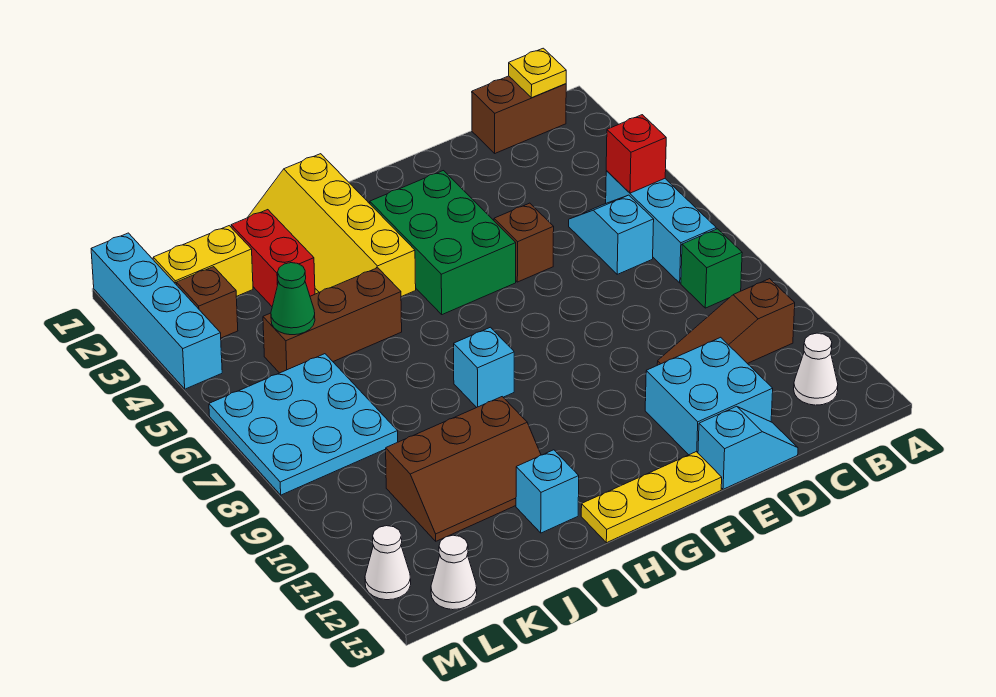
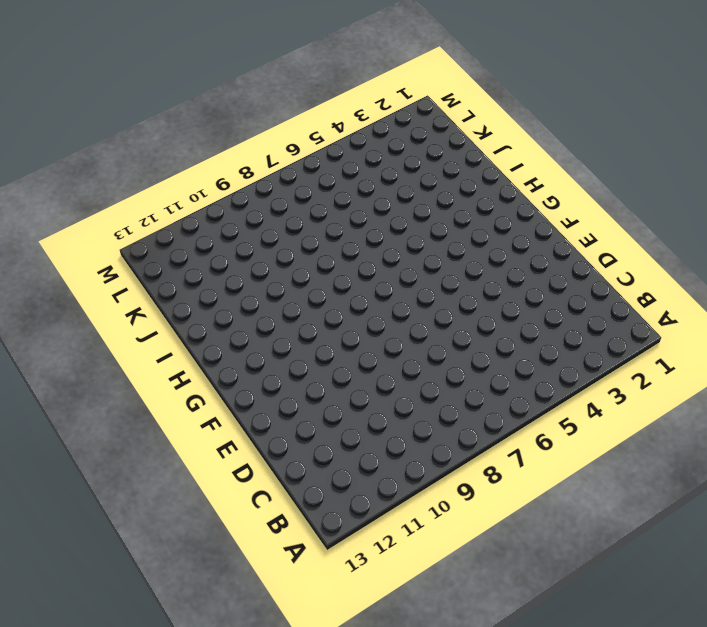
none -> brown 1x2 brick [472,76,566,153]
none -> cyan 1x3 brick [606,171,716,283]
none -> green 1x1 brick [681,229,742,308]

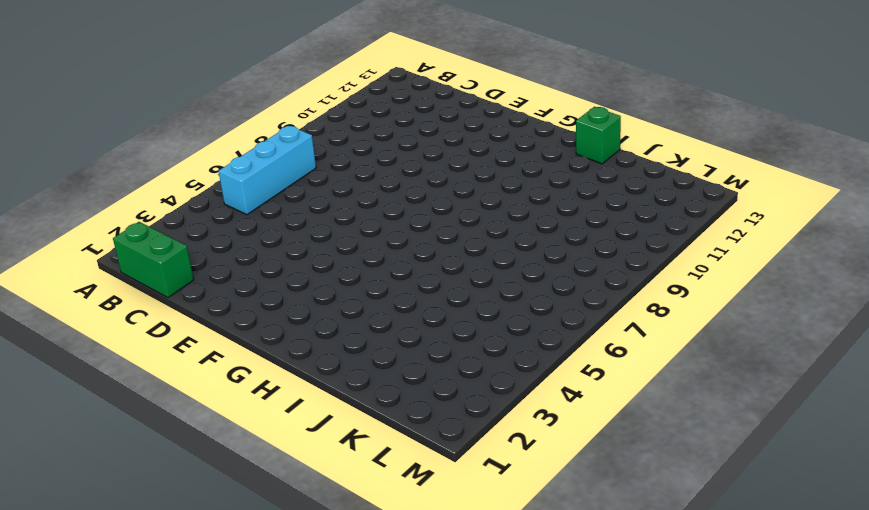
green 1x2 brick [113,222,194,298] -> brown 1x2 brick [472,76,566,153]
green 1x1 brick [576,107,621,164] -> green 1x1 brick moved to [681,229,742,308]
none -> brown 1x3 slope [657,279,795,365]
none -> white 1x1 cone [794,333,838,405]
none -> cyan 1x2 slope [569,195,654,274]

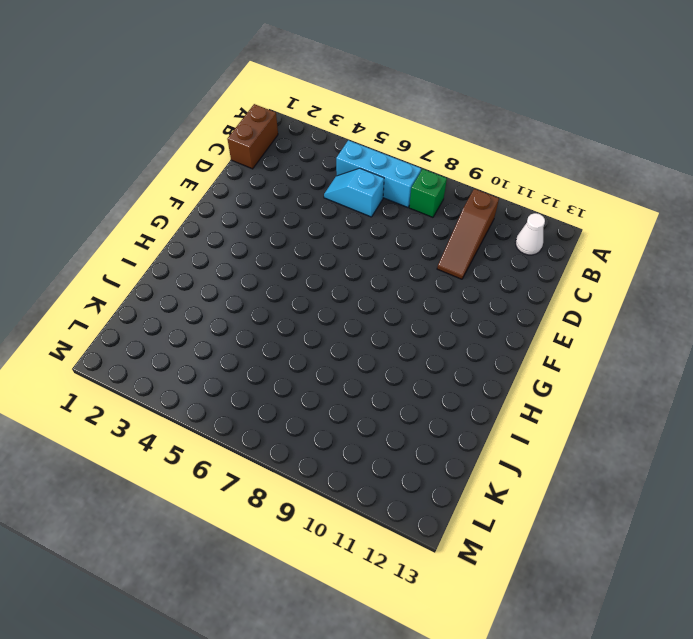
none -> cyan 2x2 brick [645,337,773,455]
none -> cyan 1x2 slope [698,406,798,489]
none -> brown 1x1 brick [494,203,554,282]

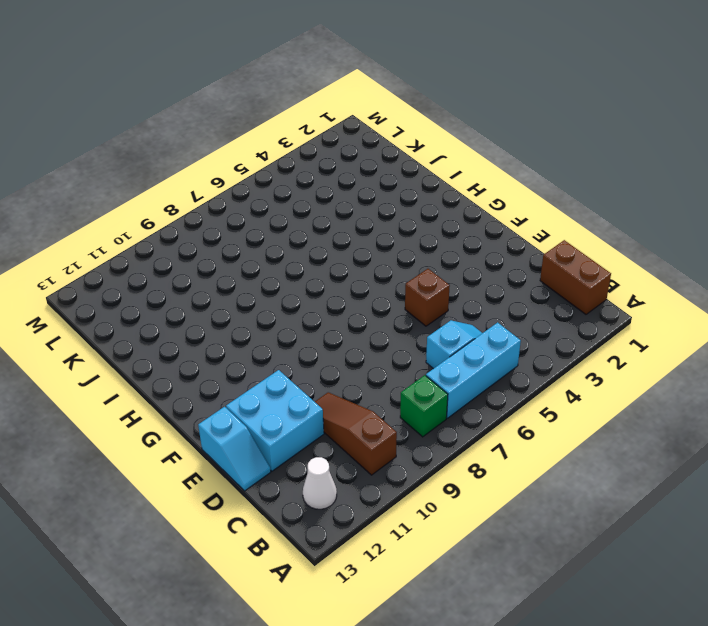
none -> green 2x3 brick [370,171,516,315]
none -> yellow 1x3 plate [581,452,722,543]
none -> yellow 2x4 slope [248,154,416,297]

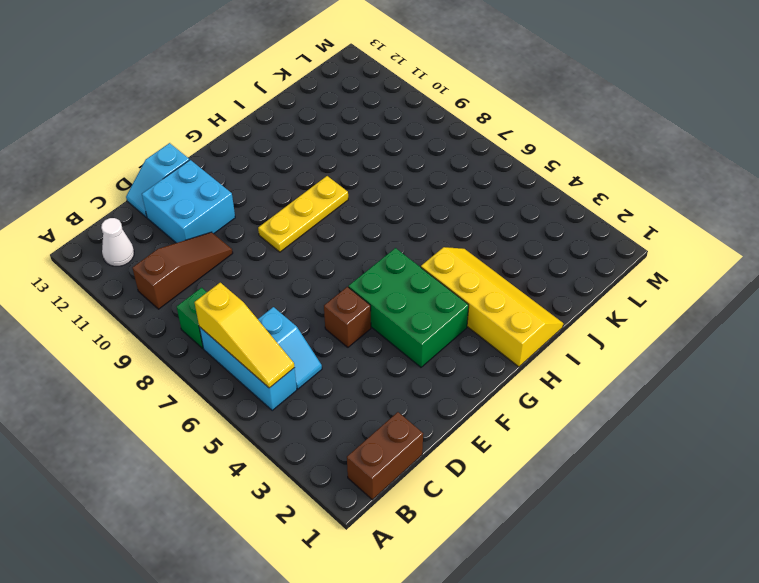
yellow 1x3 slope [195,283,294,388] -> red 1x1 brick [606,115,666,193]
yellow 1x3 plate [258,176,348,252] -> yellow 1x3 plate moved to [581,452,722,543]
none -> cyan 1x1 brick [454,327,514,407]
none -> brown 1x3 brick [263,268,402,373]
none -> brown 2x3 slope [386,397,541,541]

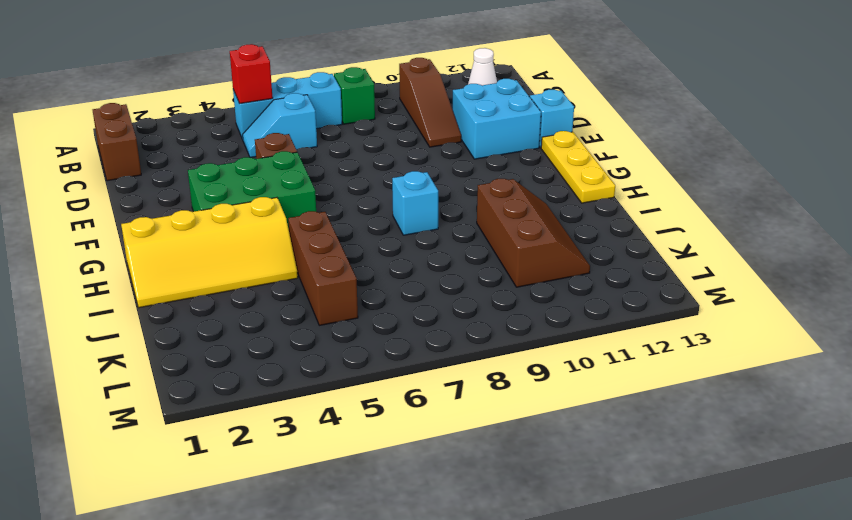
none -> cyan 1x1 brick [516,450,579,533]
none -> red 1x2 brick [231,210,315,306]
none -> yellow 1x2 brick [153,226,253,297]

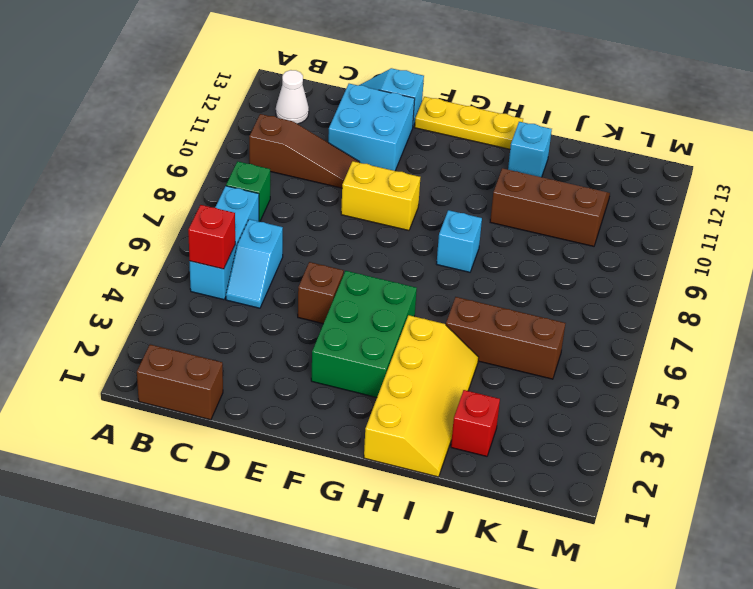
yellow 1x2 brick [341,161,420,230] -> yellow 1x2 brick moved to [153,226,253,297]
red 1x1 brick [451,390,500,456] -> red 1x2 brick [231,210,315,306]
none -> cyan 3x3 plate [209,354,398,495]
none -> brown 1x1 brick [176,267,238,338]
none -> white 1x1 cone [431,535,477,610]

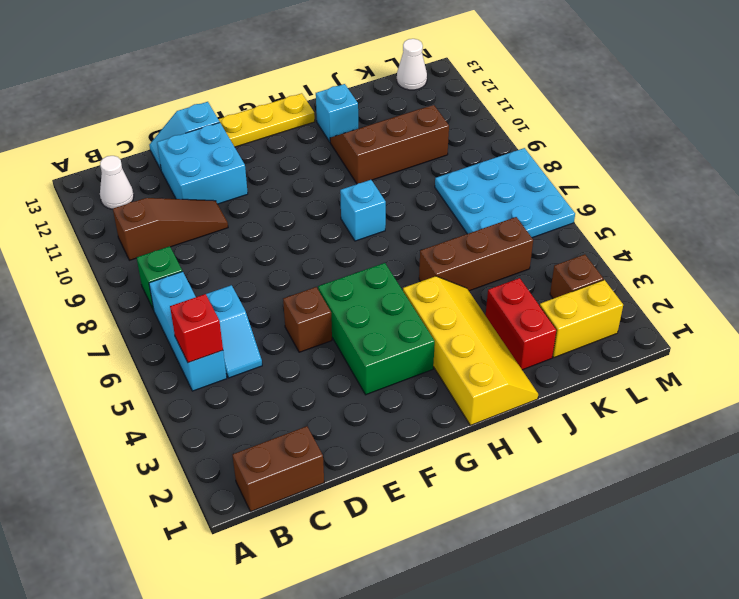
none -> cyan 1x4 brick [91,233,222,389]
none -> white 1x1 cone [365,526,411,600]
none -> yellow 1x1 plate [509,48,566,98]

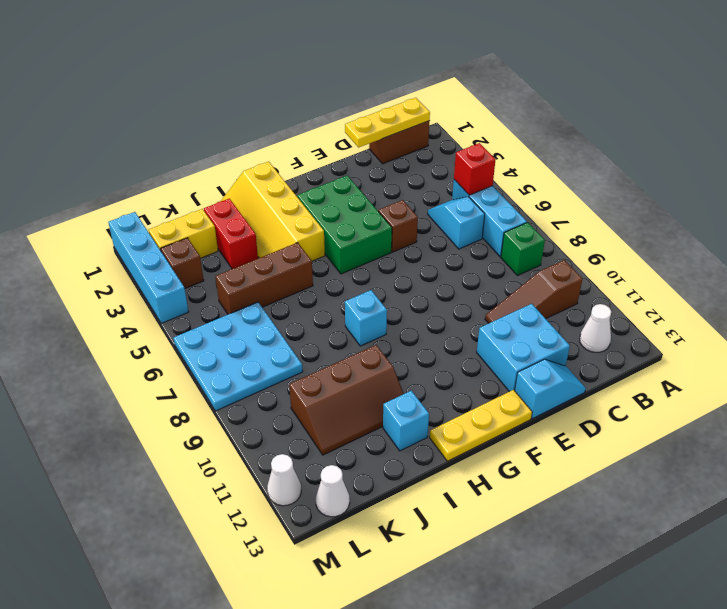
yellow 1x3 plate [345,98,430,147] -> yellow 1x1 plate [509,48,566,98]
none -> green 1x1 cone [271,263,315,335]

